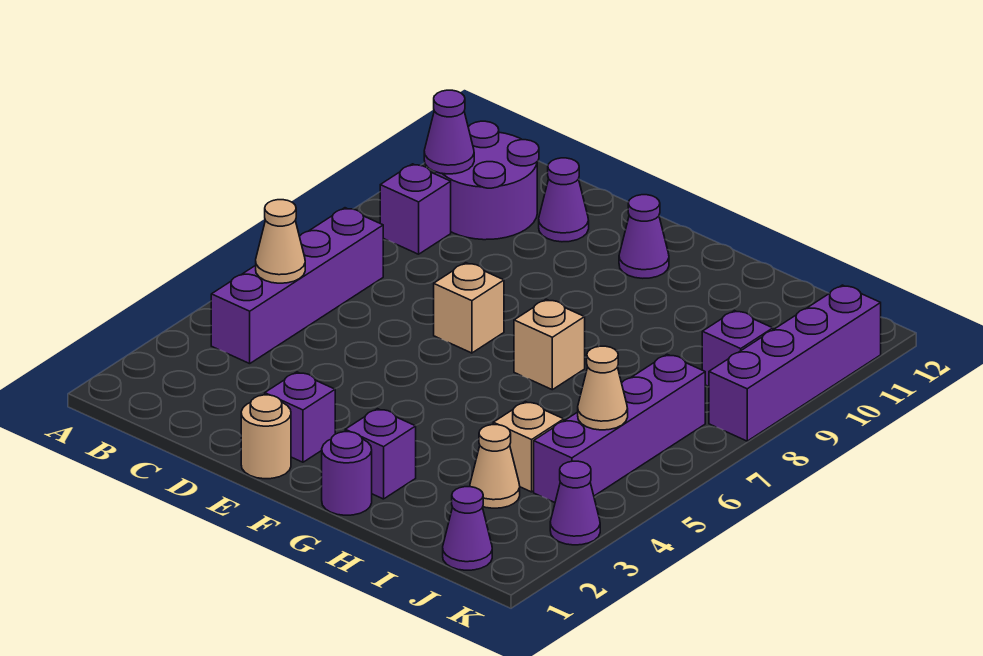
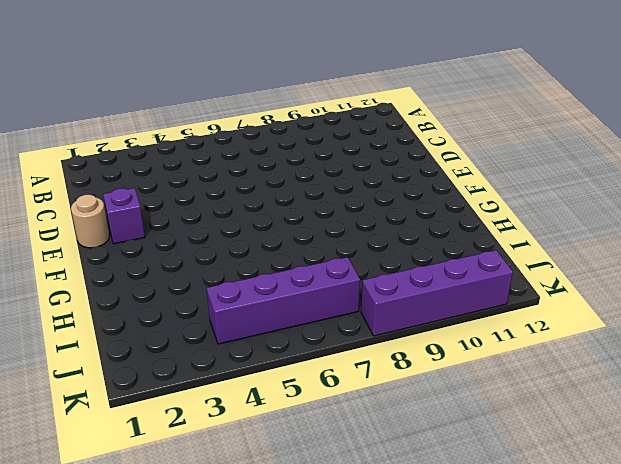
none -> purple 1x4 brick [211,208,383,364]
none -> purple 1x1 brick [380,164,451,254]
none -> purple 2x2 round brick [435,121,539,240]

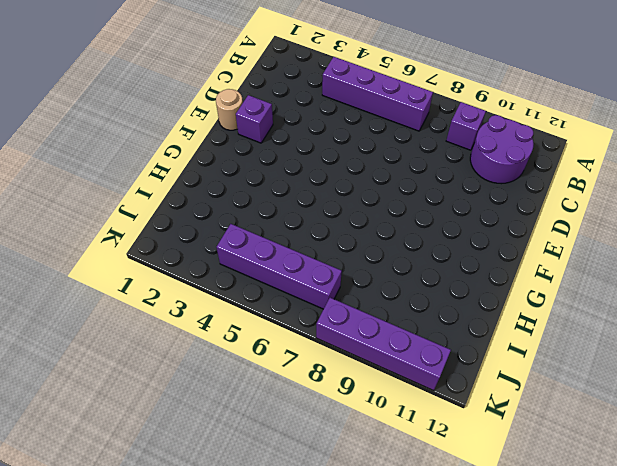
none -> purple 1x1 cone [539,158,589,242]
none -> tan 1x1 brick [434,263,504,353]
none -> purple 1x1 cone [619,195,669,278]

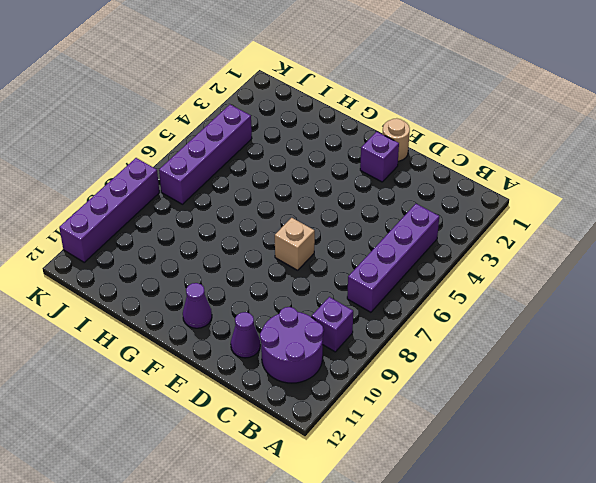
none -> purple 1x1 round brick [322,432,372,515]
none -> purple 1x1 brick [345,409,416,499]
none -> tan 1x1 brick [514,299,585,390]

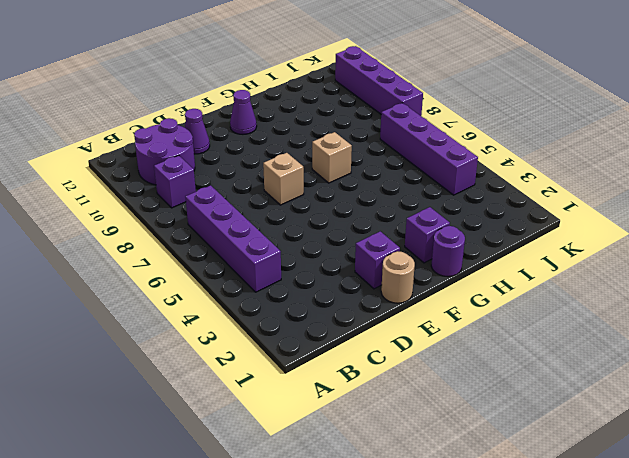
none -> tan 1x1 cone [470,425,520,508]
none -> tan 1x1 brick [493,402,564,492]
none -> purple 1x1 cone [443,487,492,570]

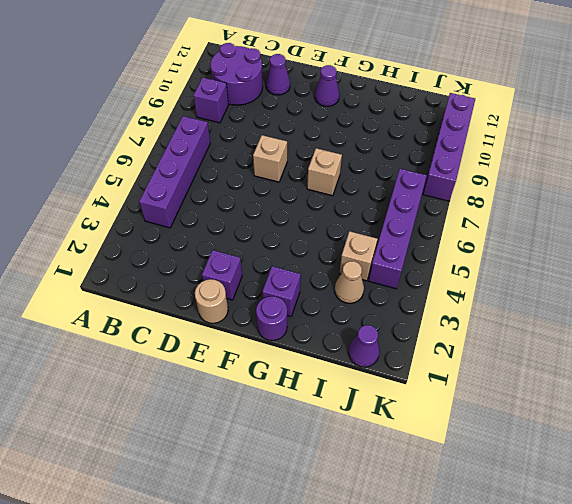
none -> purple 1x1 brick [702,311,773,386]
none -> purple 1x1 cone [550,461,600,545]
none -> tan 1x1 cone [256,200,305,283]

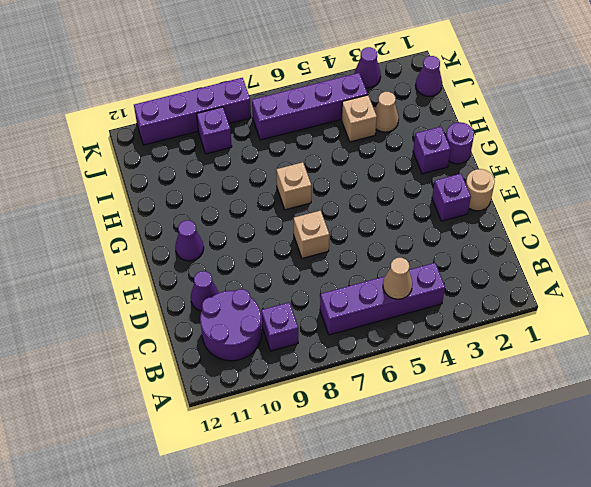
none -> purple 1x1 cone [424,90,474,174]
none -> tan 1x1 cone [578,346,628,430]

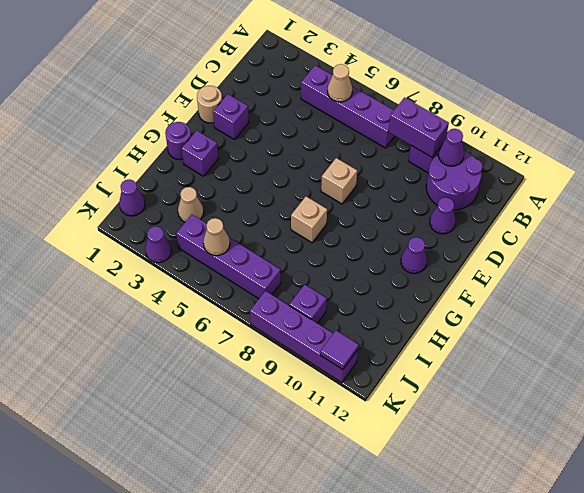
purple 1x2 brick [389,98,449,157] -> none
purple 1x1 tile [320,330,359,370] -> none
none -> tan 1x1 brick [493,402,564,492]

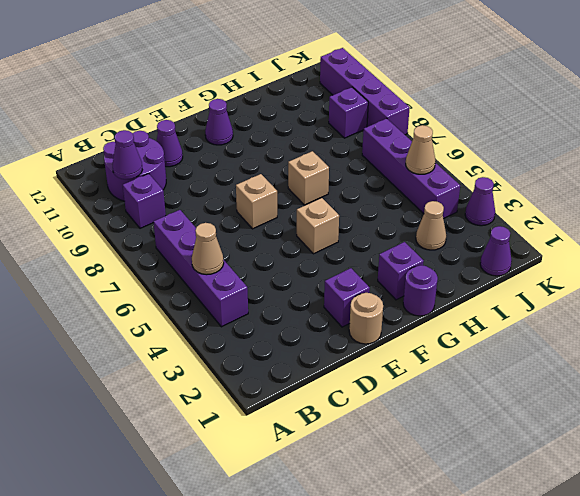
tan 1x1 brick [297,198,339,254] -> tan 1x1 brick moved to [493,402,564,492]

